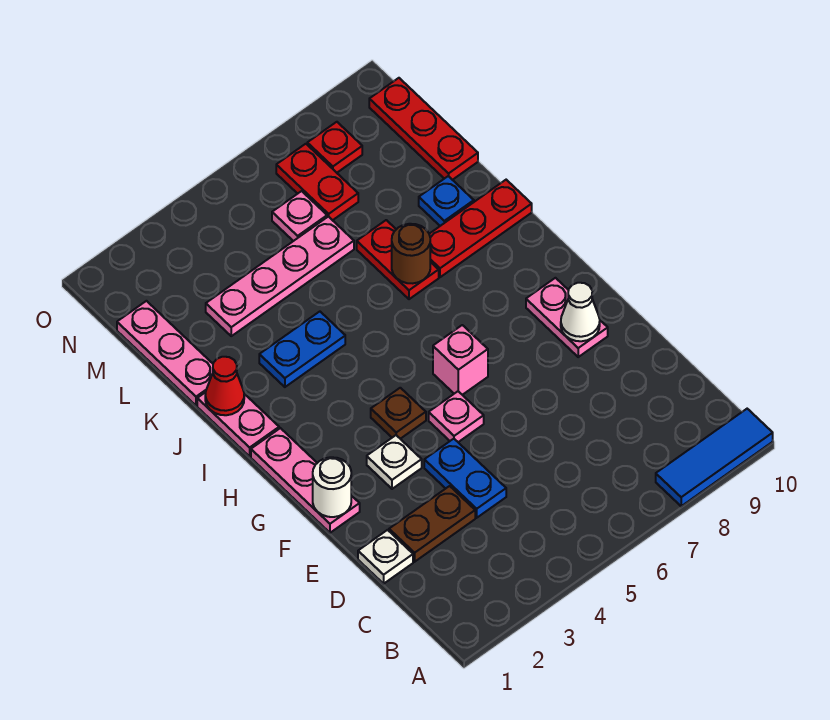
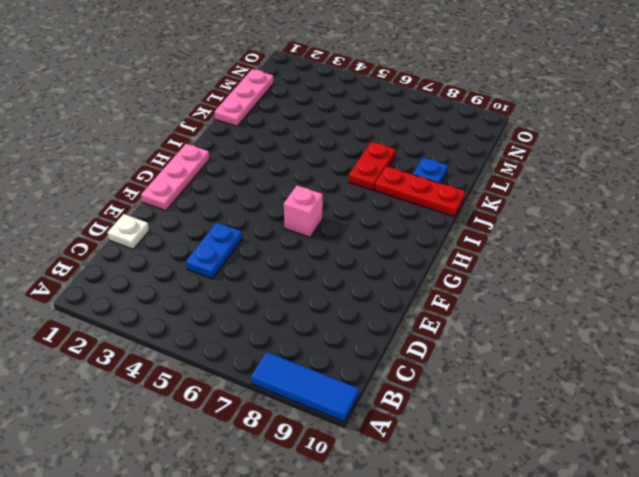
none -> brown 1x2 plate [389,486,475,562]
none -> white 1x1 plate [367,435,422,489]
none -> pink 1x1 plate [429,391,484,442]

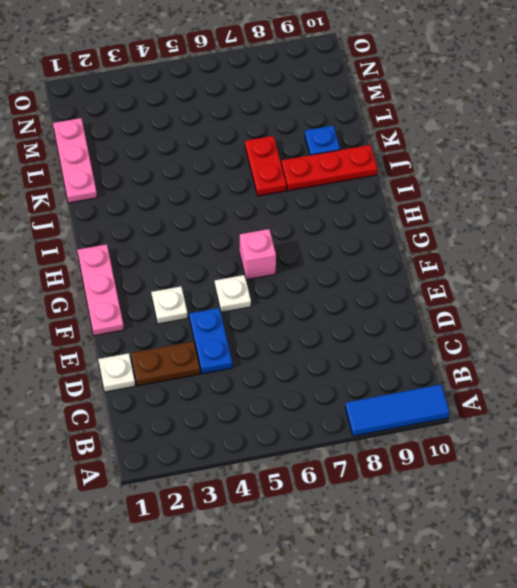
white 1x1 plate [215,275,251,312] -> pink 1x1 plate [429,391,484,442]
none -> pink 1x2 plate [526,278,608,357]
none -> brown 1x1 plate [371,388,426,439]
none -> pink 1x2 plate [197,392,279,456]

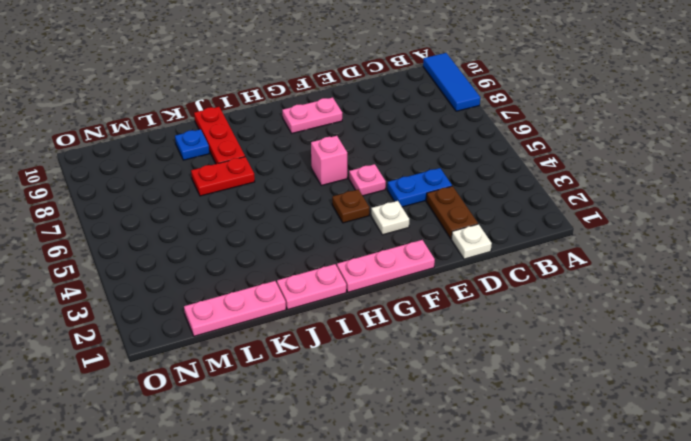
none -> blue 1x2 plate [259,312,345,387]
none -> pink 1x4 plate [206,216,354,336]
none -> red 1x3 plate [369,78,478,180]

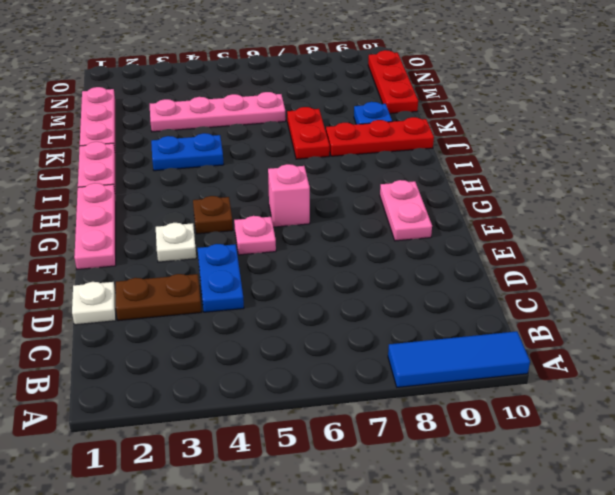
none -> pink 1x1 plate [272,191,327,241]
none -> red 1x2 plate [276,144,358,220]
none -> red 1x1 plate [307,122,362,173]

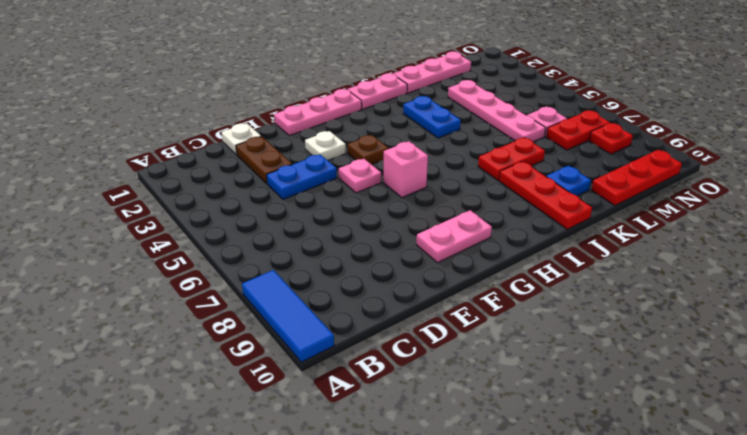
none -> white 1x1 round brick [313,457,351,517]
none -> white 1x1 cone [561,283,600,341]
none -> red 1x1 cone [205,357,244,415]

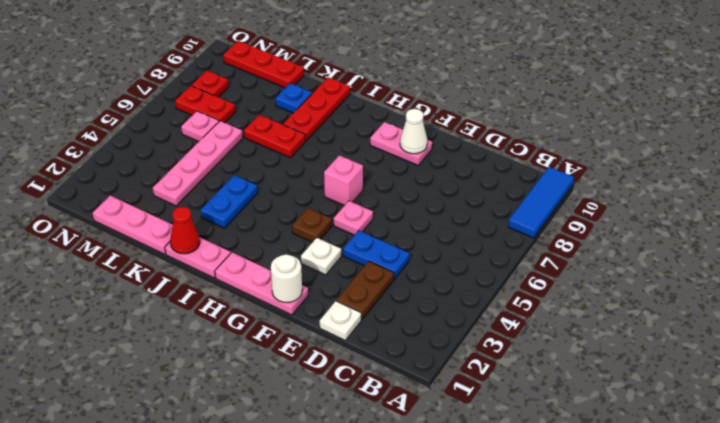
none -> brown 1x1 round brick [392,224,430,283]

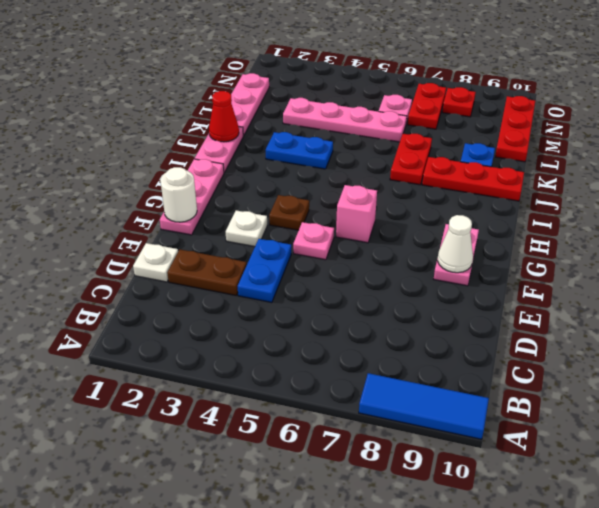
none -> brown 1x1 round brick [392,224,430,283]

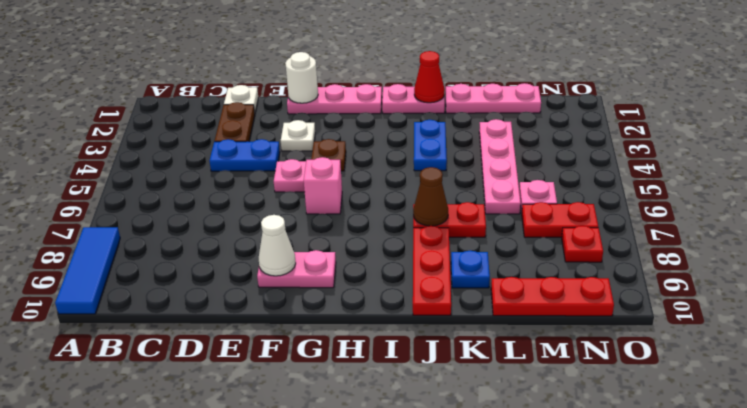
brown 1x1 cone [413,167,448,226] -> brown 1x1 round brick [392,224,430,283]

